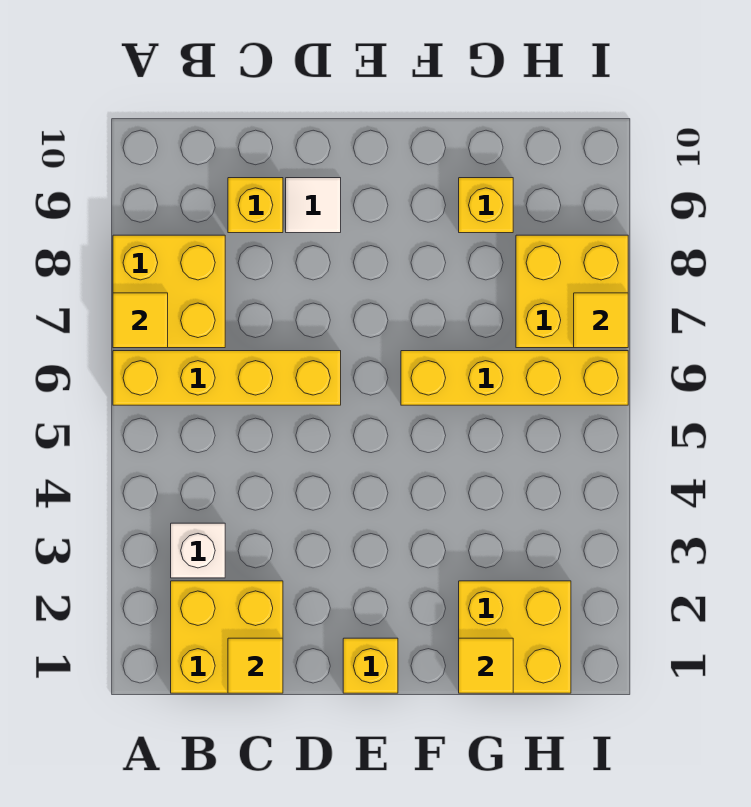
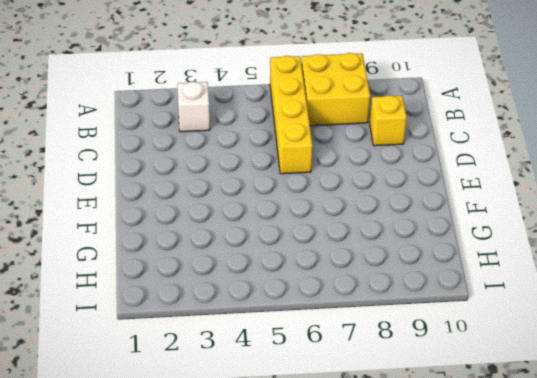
none -> yellow 2x2 brick [171,581,283,693]
none -> white 1x1 tile [286,178,341,233]
none -> yellow 1x1 brick [343,638,398,693]

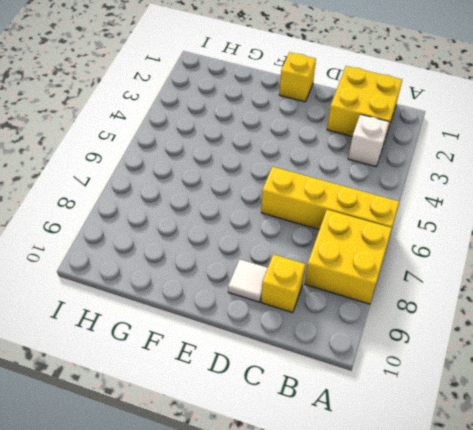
none -> yellow 1x4 brick [401,351,628,405]
none -> yellow 2x2 brick [459,581,571,693]
none -> yellow 1x1 brick [459,178,513,233]

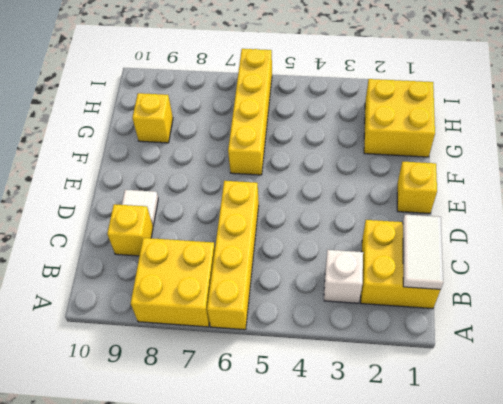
white 1x2 tile [403,215,443,290] -> yellow 1x1 tile [228,638,283,693]
none -> yellow 2x2 brick [516,235,628,348]
none -> yellow 1x1 tile [113,293,168,348]
none -> yellow 1x1 tile [459,638,513,693]

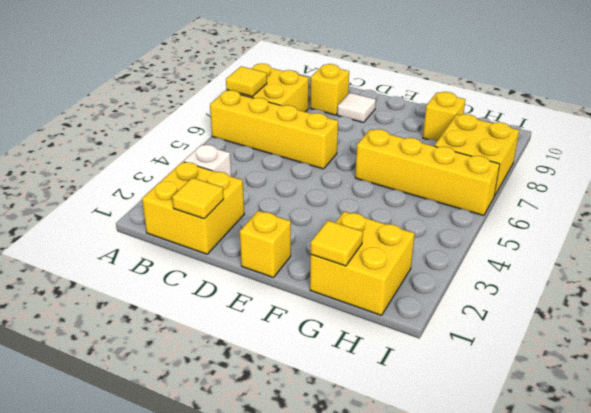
none -> yellow 1x1 tile [574,293,628,348]

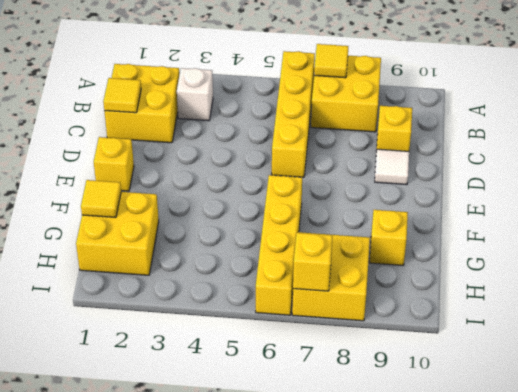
yellow 1x1 brick [293,233,332,291] -> yellow 1x1 tile [574,293,628,348]

